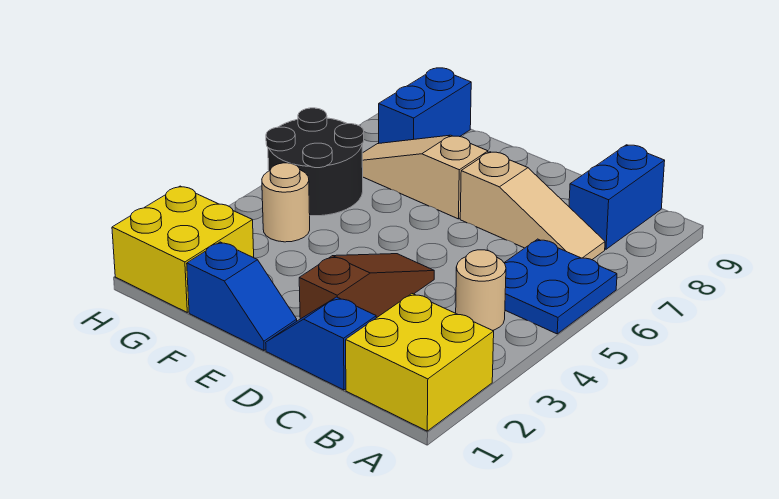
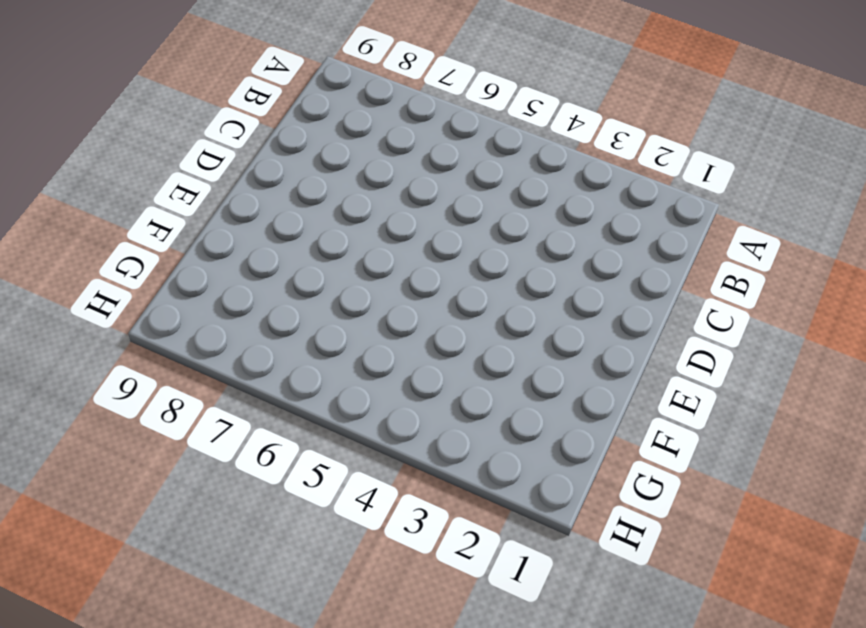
none -> yellow 2x2 brick [346,294,494,431]
none -> blue 2x2 plate [504,239,617,334]
none -> tan 1x1 round brick [456,250,506,331]

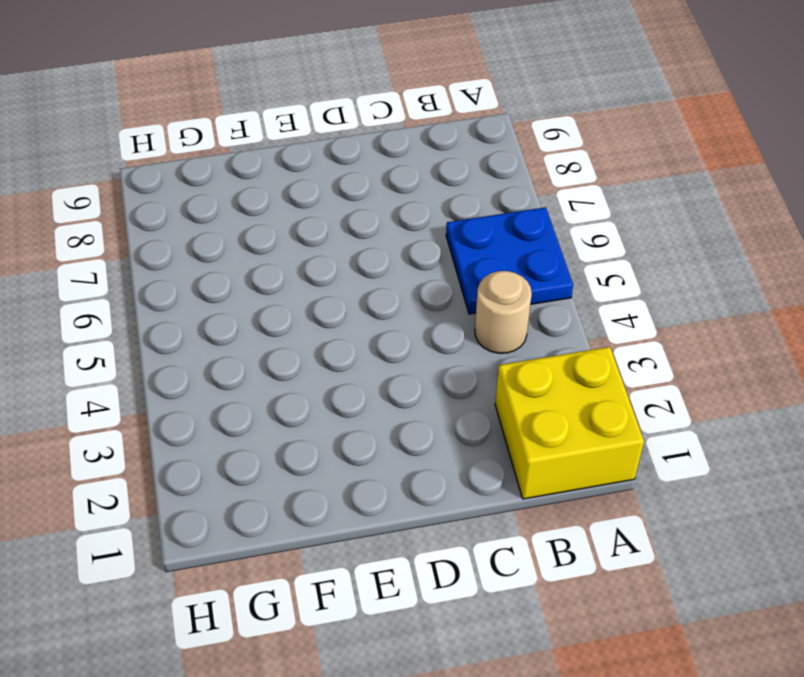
none -> tan 1x3 slope [460,152,605,260]
none -> blue 1x2 brick [569,145,665,249]
none -> blue 1x2 slope [266,297,376,390]

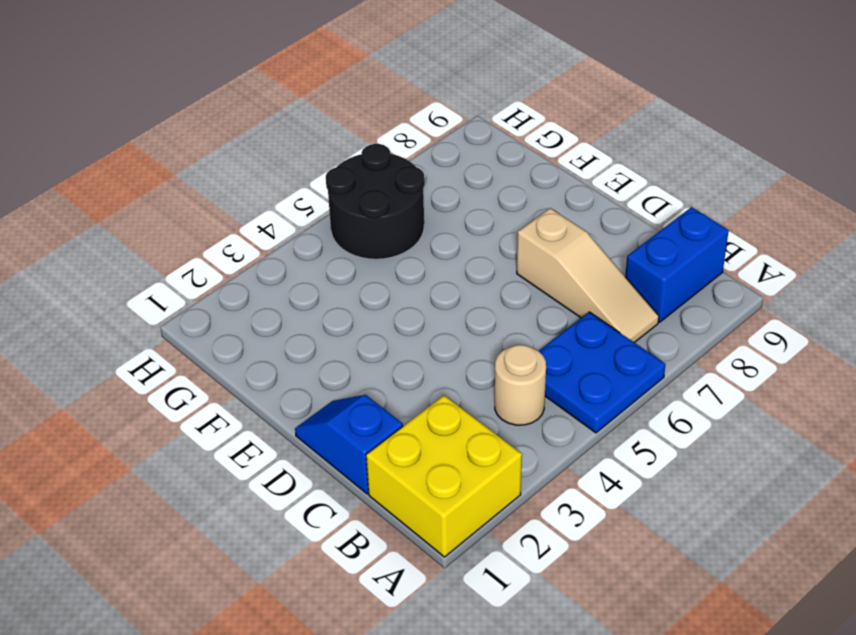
none -> brown 1x3 slope [299,254,434,319]
none -> blue 1x2 slope [187,242,297,350]
none -> tan 1x3 slope [362,135,488,219]

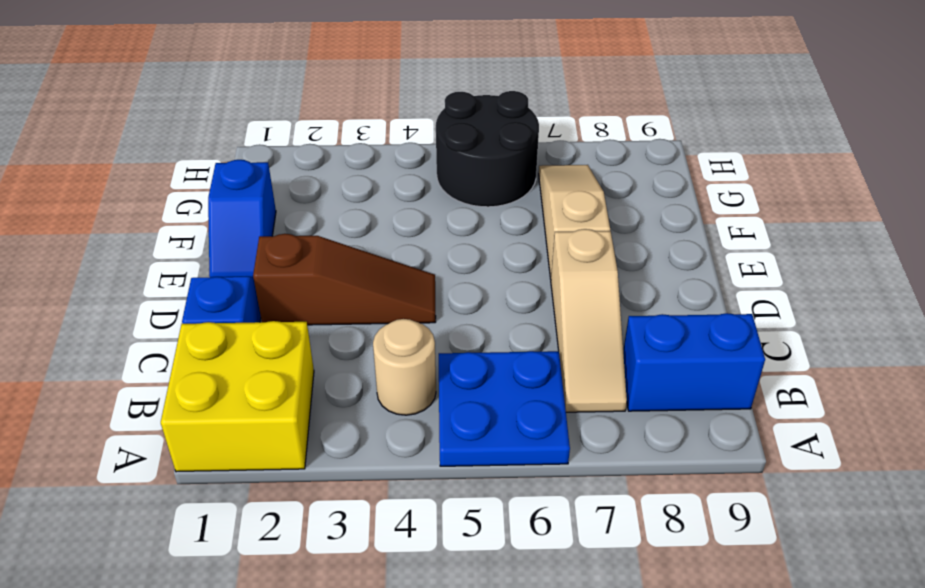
none -> yellow 2x2 brick [112,186,254,312]
none -> tan 1x1 round brick [262,163,310,242]
none -> blue 1x2 brick [379,68,471,143]

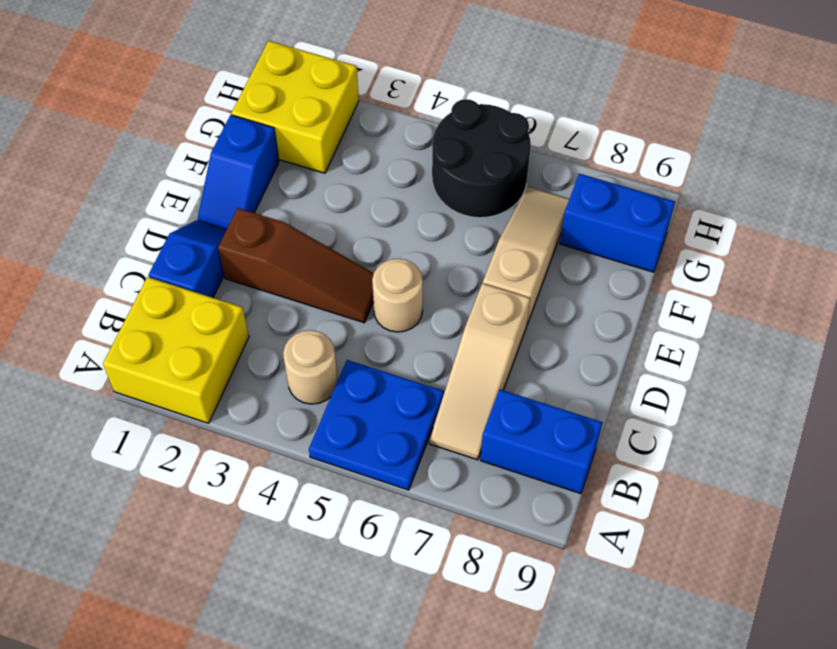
tan 1x1 round brick [372,259,423,332] -> tan 1x1 round brick moved to [262,163,310,242]

